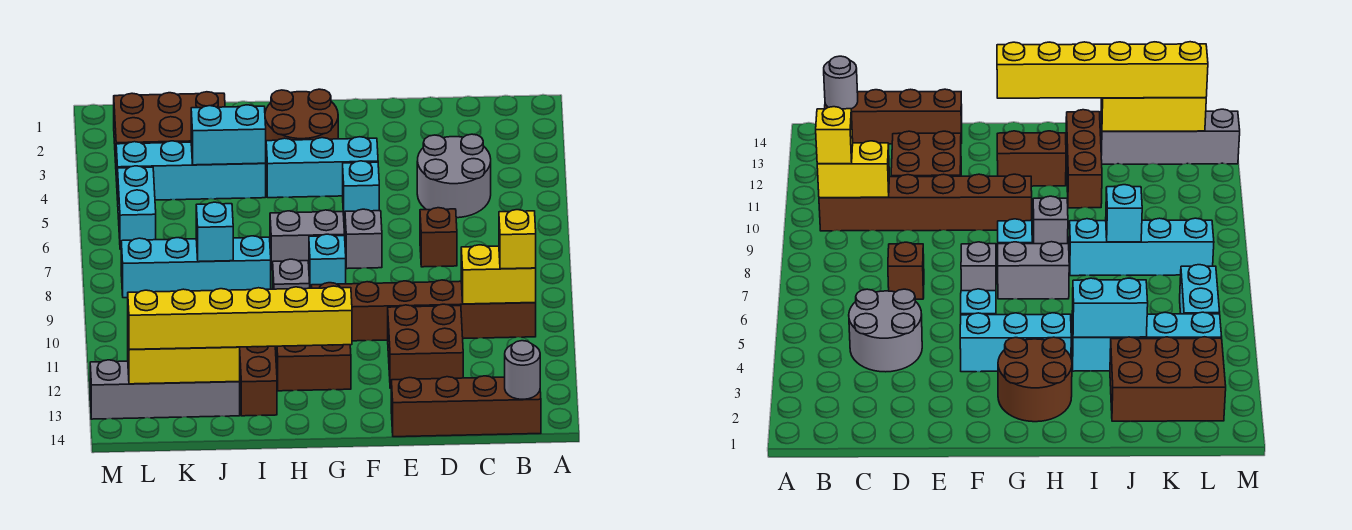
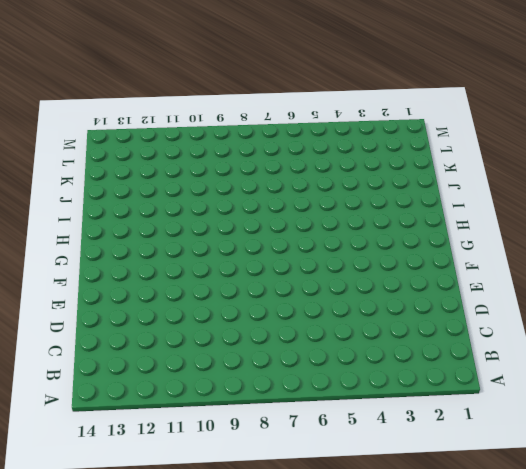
none -> brown 1x6 brick [311,280,536,341]
none -> brown 1x4 brick [391,376,541,437]
none -> grey 2x2 round brick [417,134,491,218]

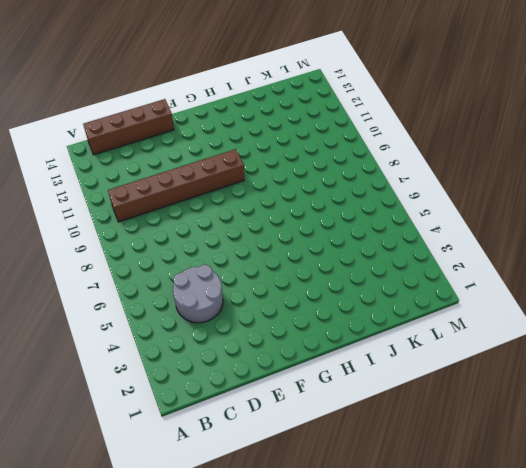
none -> brown 1x1 brick [420,208,457,267]
none -> brown 2x2 brick [388,304,463,388]
none -> cyan 1x3 brick [266,137,378,198]

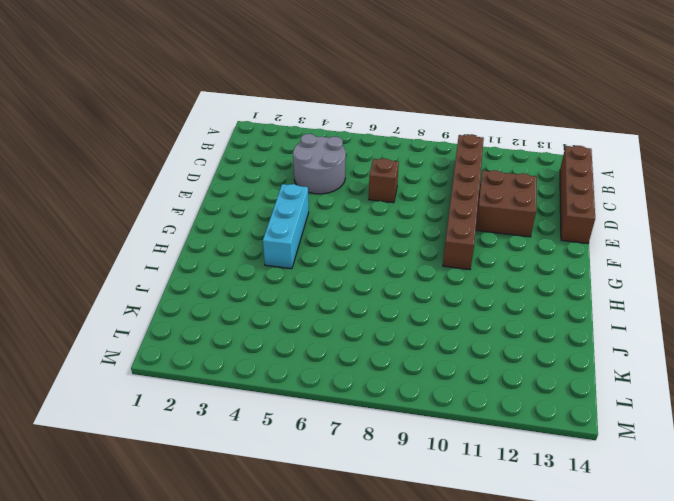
none -> cyan 1x1 brick [343,161,379,220]
none -> grey 1x1 brick [345,209,382,269]
none -> brown 2x2 round brick [265,89,338,141]

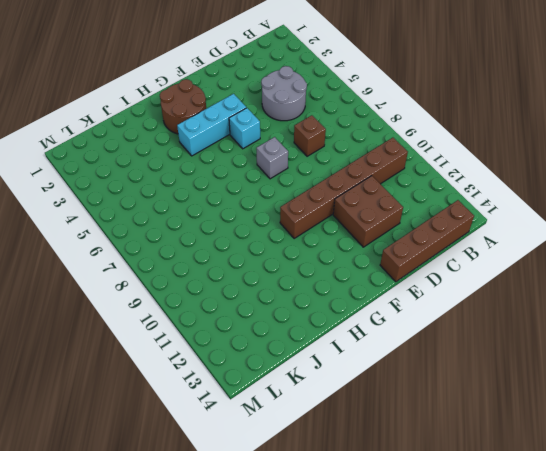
none -> grey 1x2 brick [270,210,345,270]
none -> cyan 1x1 brick [309,234,346,288]
none -> brown 1x2 brick [276,345,351,391]

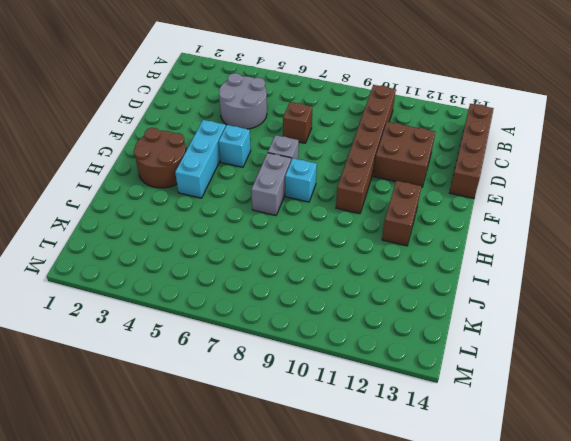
none -> grey 1x1 brick [273,259,310,289]
none -> cyan 1x4 brick [116,141,266,200]
none -> cyan 1x4 brick [121,236,271,298]

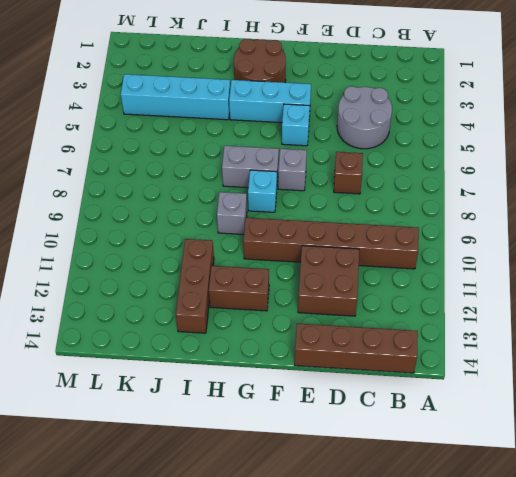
none -> cyan 1x4 brick [121,236,271,298]
none -> brown 2x3 brick [114,92,225,163]
none -> grey 1x4 brick [90,360,240,419]

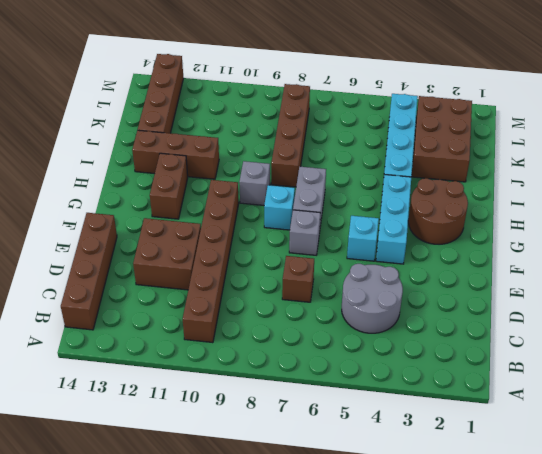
brown 1x4 brick [271,84,310,187] -> cyan 1x4 brick [121,236,271,298]
brown 1x4 brick [138,54,184,133] -> grey 1x4 brick [90,360,240,419]
none -> cyan 1x2 brick [118,166,156,249]
none -> yellow 1x2 brick [461,245,536,304]
none -> grey 1x1 round brick [505,341,540,399]

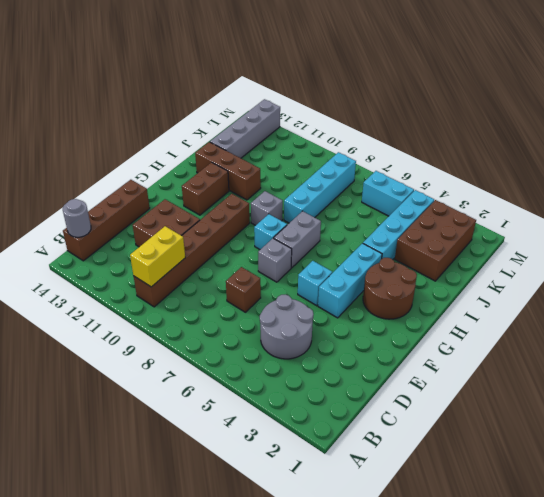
none -> cyan 1x2 brick [191,105,266,165]
none -> cyan 1x1 brick [196,202,233,262]
none -> yellow 1x3 brick [128,341,240,384]

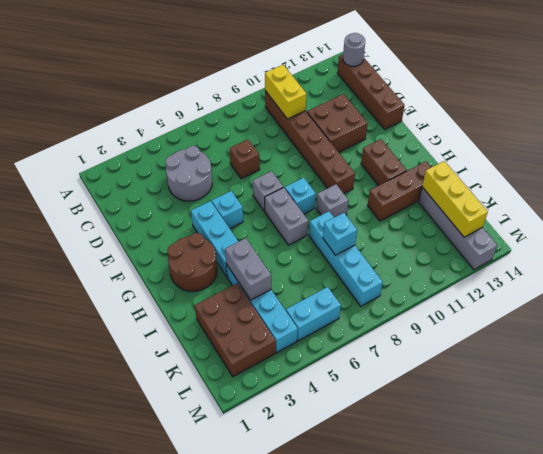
grey 1x2 brick [225,238,271,300] -> cyan 1x2 brick [191,105,266,165]
none -> yellow 1x1 brick [499,210,536,269]
none -> yellow 1x6 brick [128,286,352,349]

